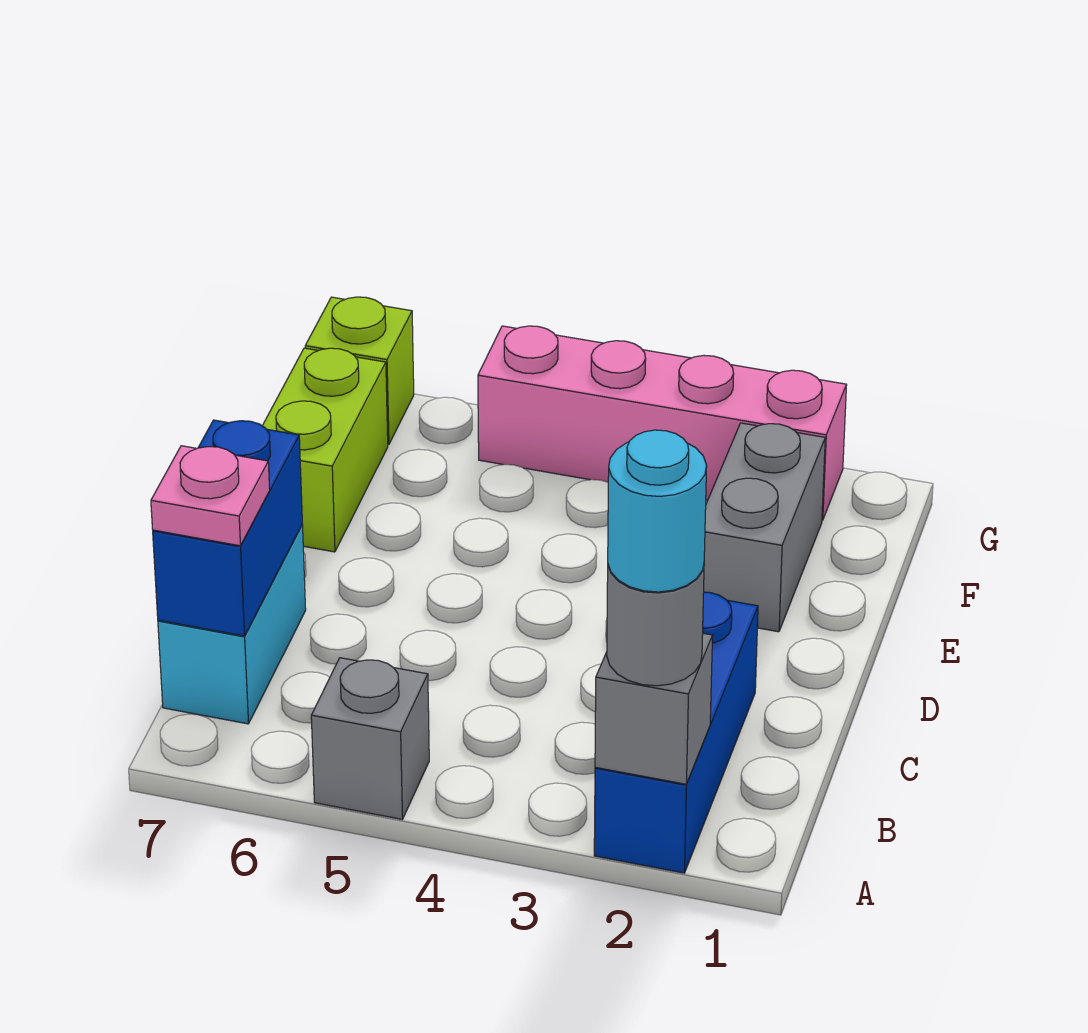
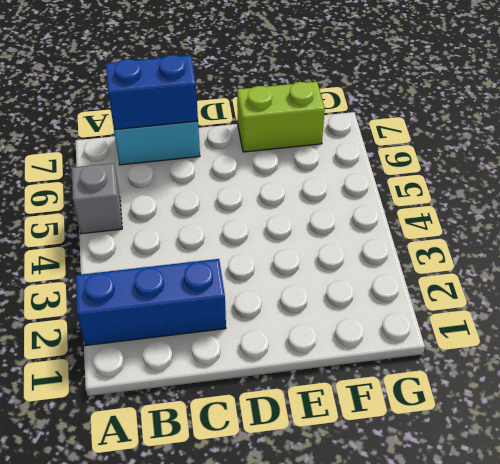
none -> grey 1x2 brick [704,423,825,632]
none -> pink 1x4 brick [478,326,847,520]
none -> lime 1x1 brick [305,297,414,444]

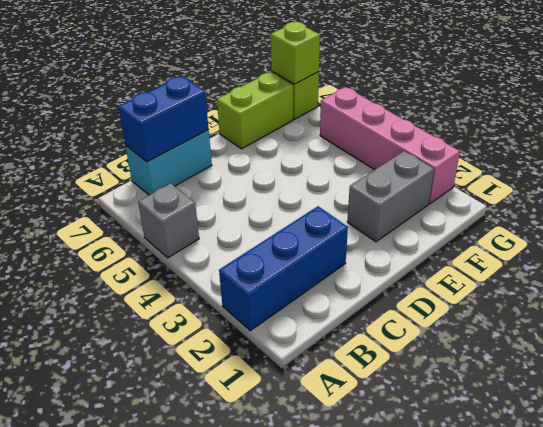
lime 1x1 brick [271,22,320,84] -> none
none -> grey 1x1 brick [595,633,713,784]
none -> grey 1x1 round brick [607,565,704,686]
none -> pink 1x1 plate [151,446,270,546]

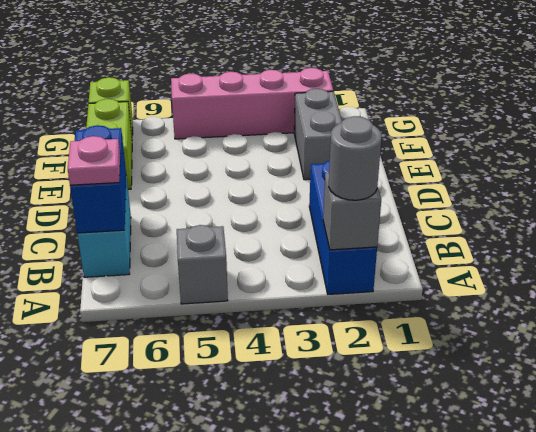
none -> cyan 1x1 round brick [608,430,707,592]

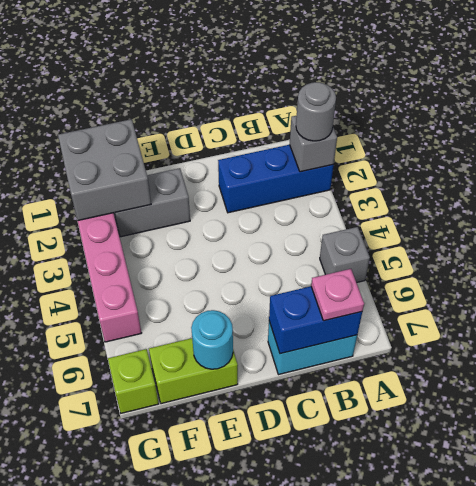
cyan 1x1 round brick [191,310,233,369] -> cyan 1x1 round brick moved to [608,430,707,592]
grey 2x2 brick [58,119,151,221] -> none

